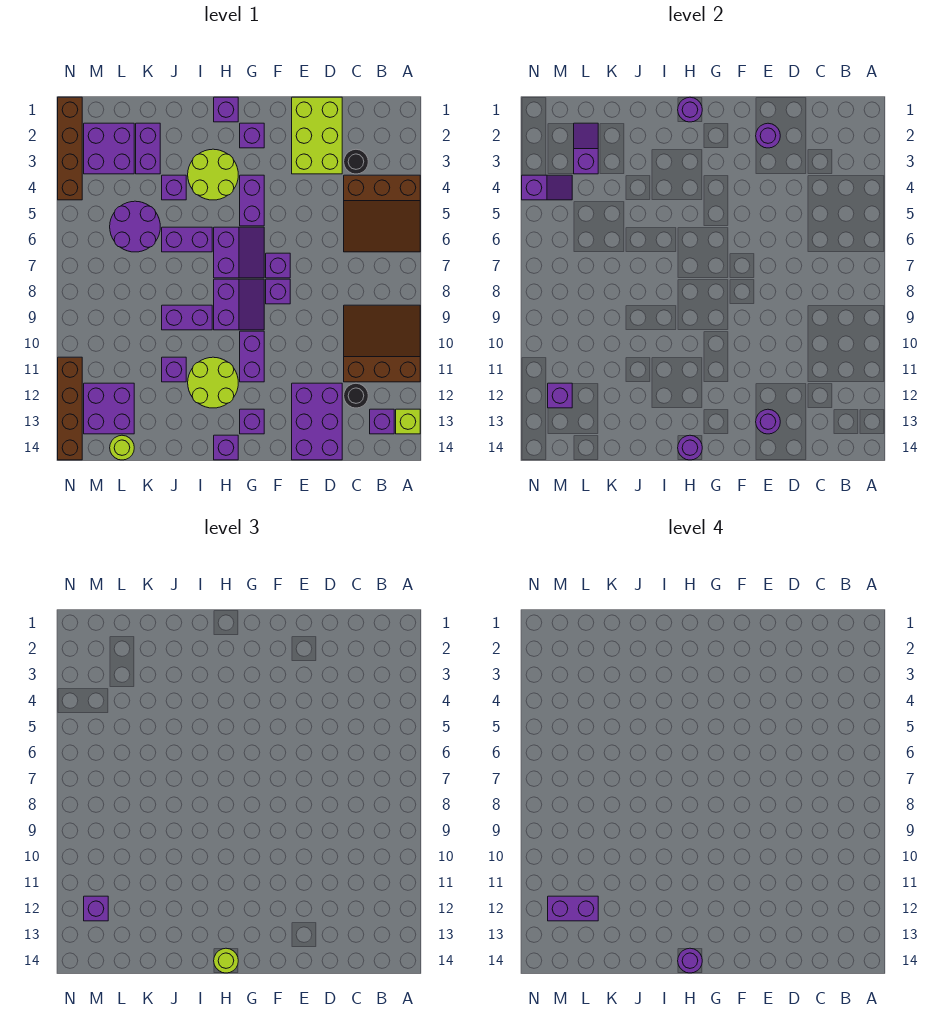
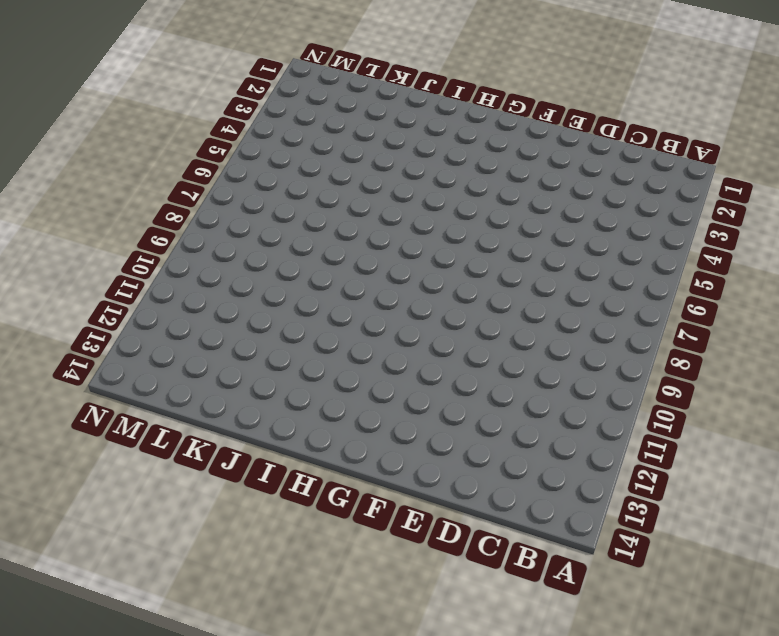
none -> brown 3x3 slope [344,175,420,252]
none -> brown 3x3 slope [344,305,420,382]
none -> lime 1x1 brick [396,409,420,434]
none -> purple 1x1 brick [370,409,394,434]

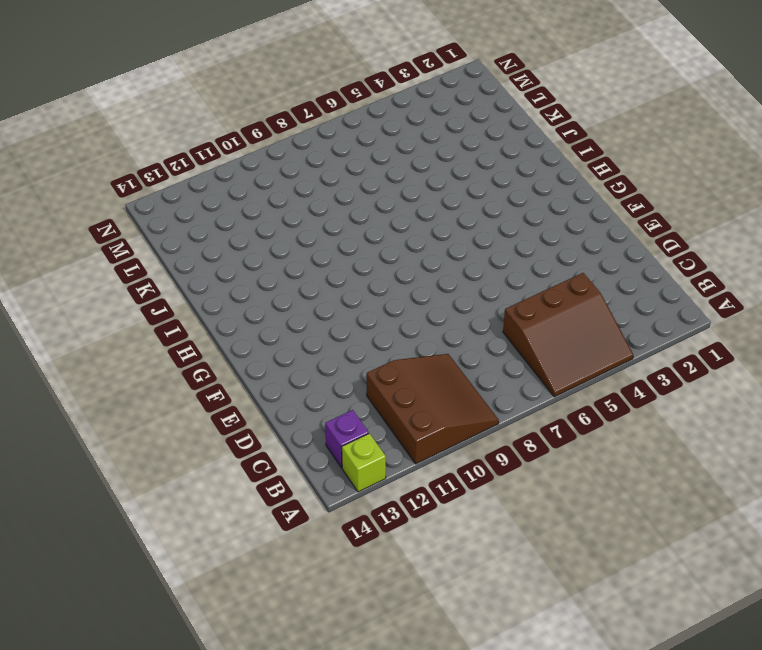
brown 3x3 slope [503,273,633,397] -> brown 3x3 slope turned to [344,175,420,252]
none -> black 1x1 round brick [344,149,368,174]
none -> black 1x1 round brick [344,383,368,408]
none -> lime 2x3 brick [292,97,342,174]
none -> purple 2x3 brick [292,383,342,460]

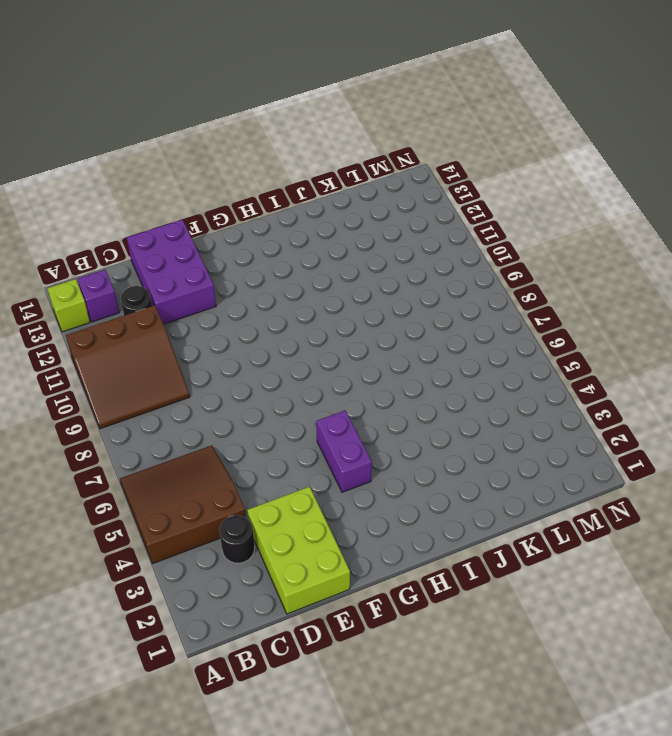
none -> purple 1x1 brick [266,253,290,278]
none -> purple 1x1 brick [266,279,290,304]
none -> purple 1x1 brick [240,123,264,148]
none -> purple 2x2 slope [214,227,264,278]

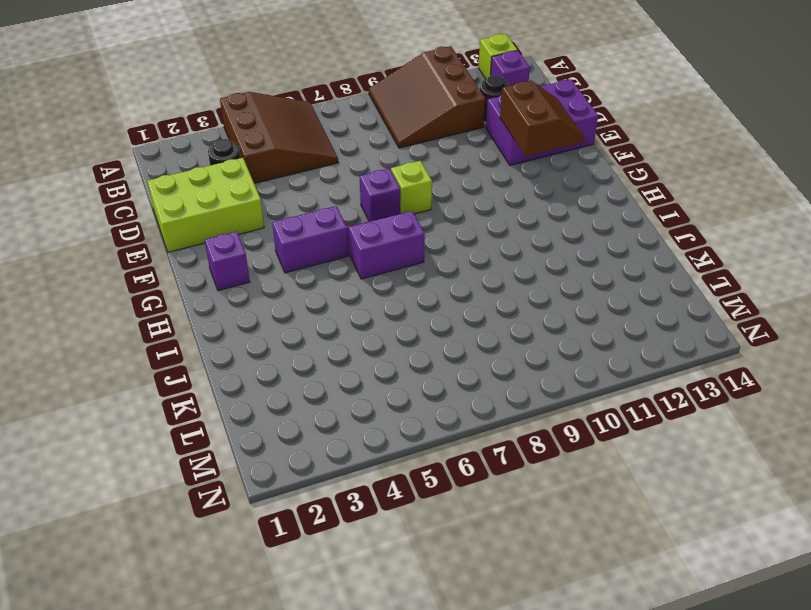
brown 2x2 slope [500,81,584,156] -> purple 1x1 round brick [756,409,780,434]
lime 1x1 brick [391,161,432,214] -> purple 1x1 brick [266,279,290,304]
none -> purple 2x2 slope [214,279,264,330]
none -> purple 1x2 brick [240,331,264,382]
none -> purple 1x1 brick [240,409,264,434]
none -> purple 1x1 brick [214,97,238,122]

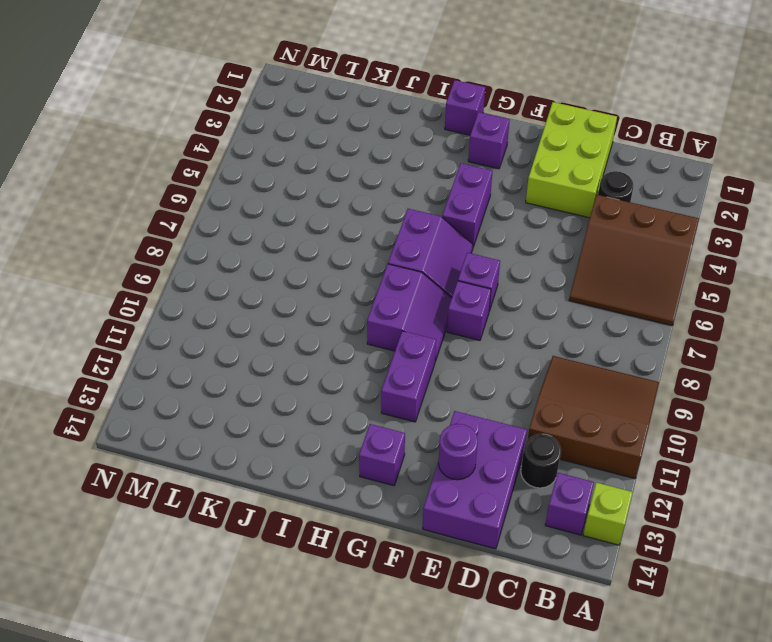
none -> lime 2x2 round brick [188,149,238,200]
none -> lime 2x2 round brick [188,357,238,408]
none -> purple 1x1 brick [214,435,238,460]
none -> purple 1x2 brick [162,227,212,252]

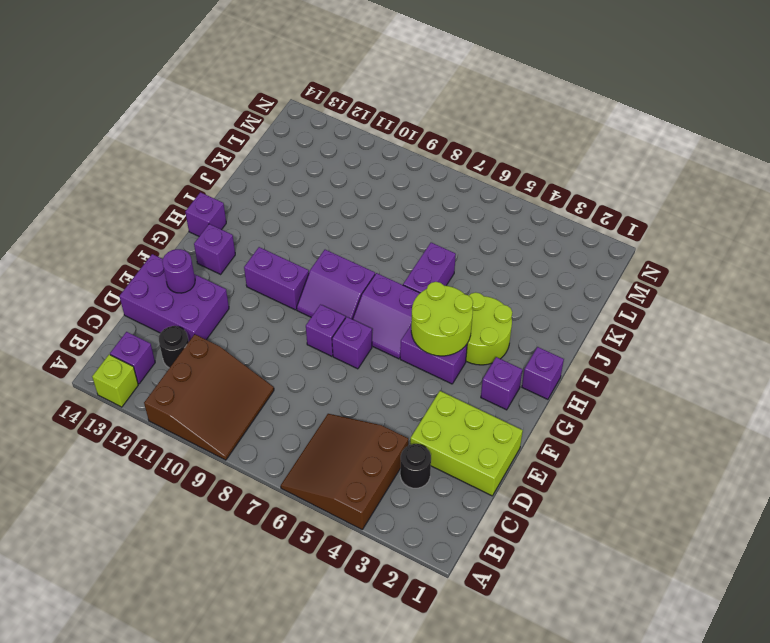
lime 2x2 round brick [411,282,473,356] -> lime 2x2 round brick moved to [188,357,238,408]
none -> purple 1x2 brick [162,305,212,330]
none -> purple 1x1 brick [162,175,186,200]
none -> purple 1x1 brick [162,357,186,382]
none -> purple 1x2 brick [136,123,160,174]

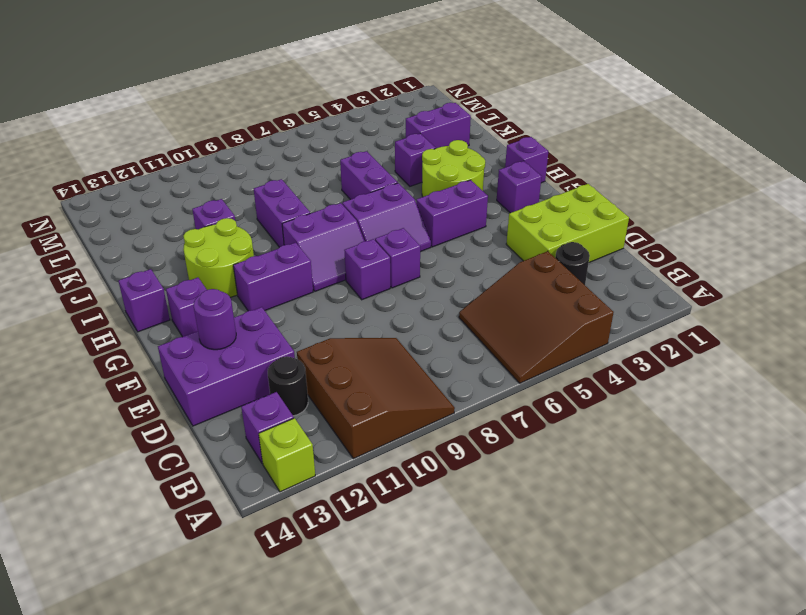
none -> purple 2x2 round brick [110,201,160,252]
none -> purple 2x2 brick [84,123,134,174]
none -> purple 2x2 brick [84,383,134,434]
none -> lime 1x1 round brick [110,435,134,460]

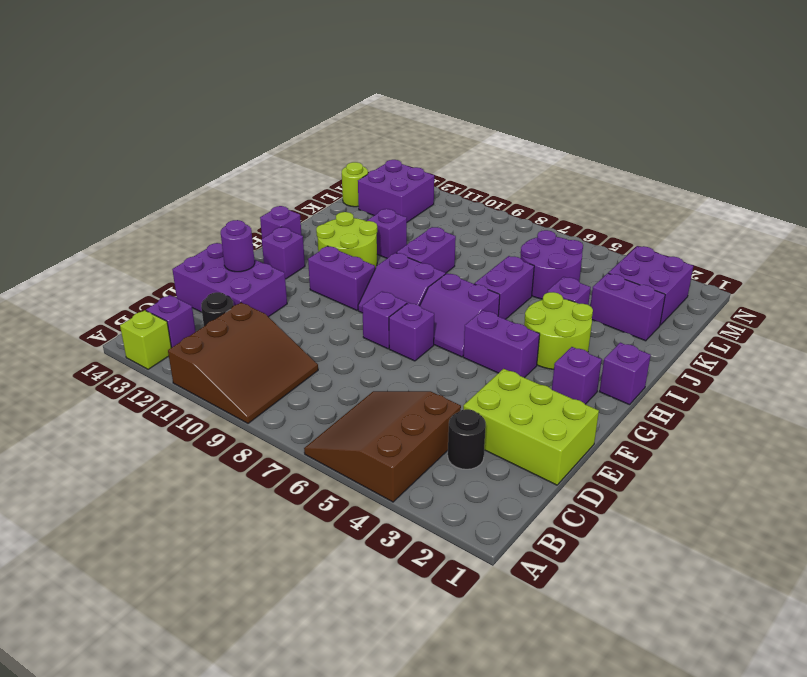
none -> brown 1x4 brick [58,97,82,200]
none -> brown 1x4 brick [58,357,82,460]
none -> purple 1x1 round brick [756,123,780,148]
none -> purple 1x1 round brick [678,97,702,122]

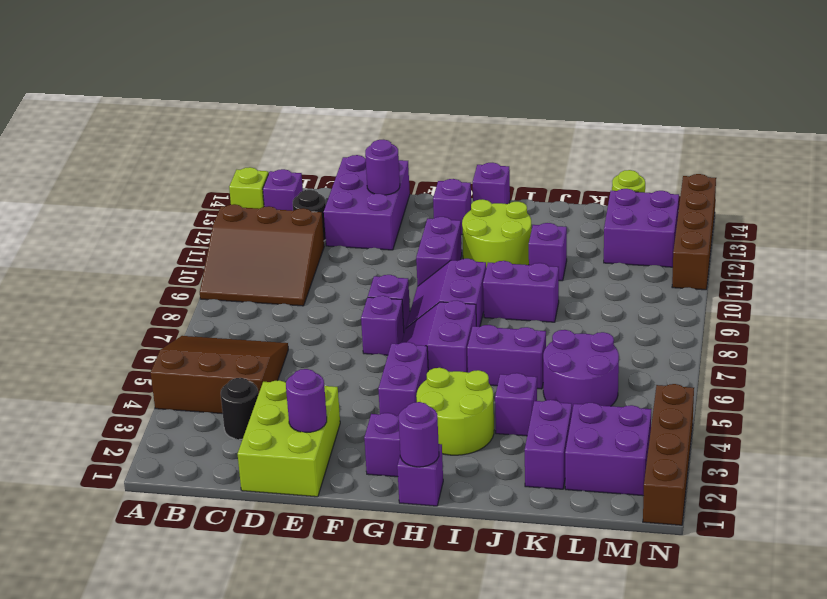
none -> purple 1x1 round brick [678,435,702,460]
none -> purple 1x2 slope [574,123,598,174]
none -> purple 1x2 slope [522,175,572,200]
none -> purple 1x1 brick [548,383,572,408]

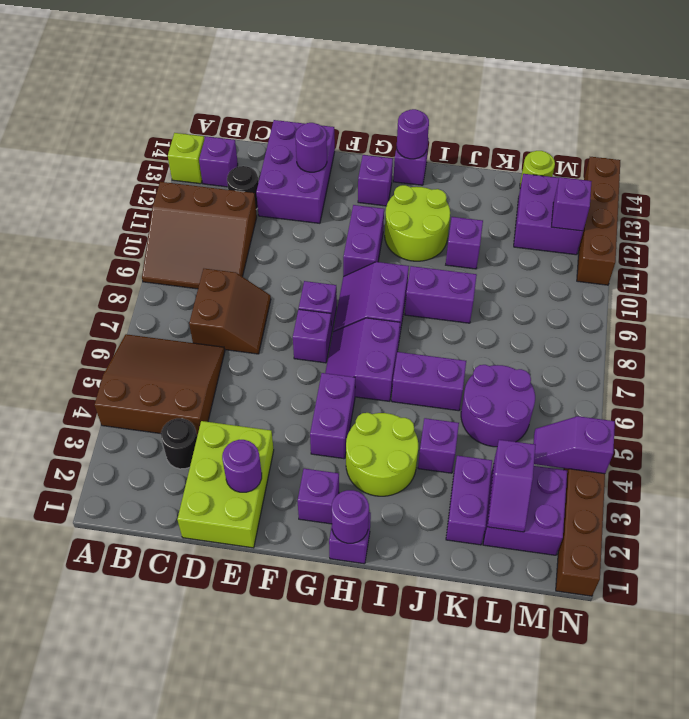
brown 2x2 slope [189,269,271,354] -> none
none -> lime 1x1 round brick [214,948,238,973]
none -> purple 1x1 brick [84,896,108,921]
none -> purple 1x1 round brick [678,948,702,973]
none -> purple 1x2 brick [548,896,598,921]

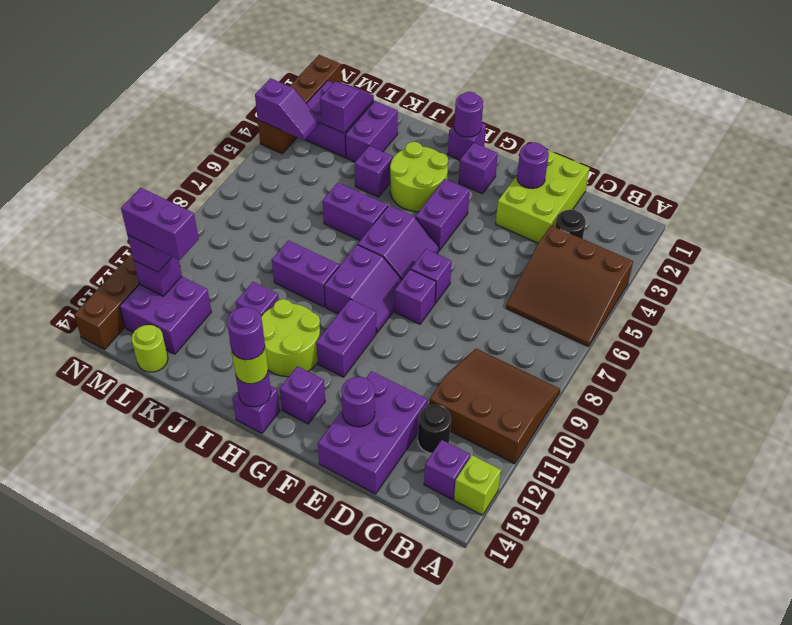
none -> purple 2x2 round brick [110,201,160,252]

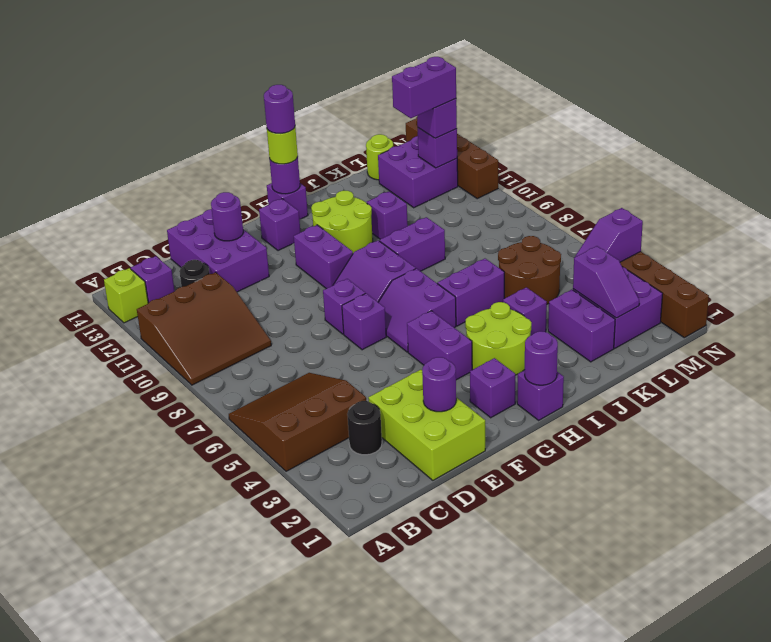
brown 2x2 round brick [498,236,561,304] -> purple 2x2 round brick [110,201,160,252]

